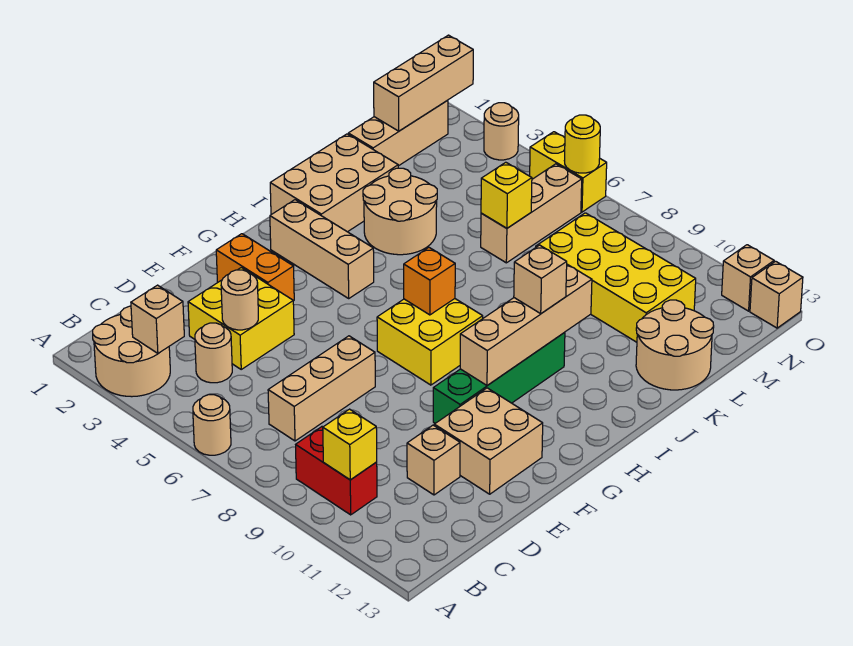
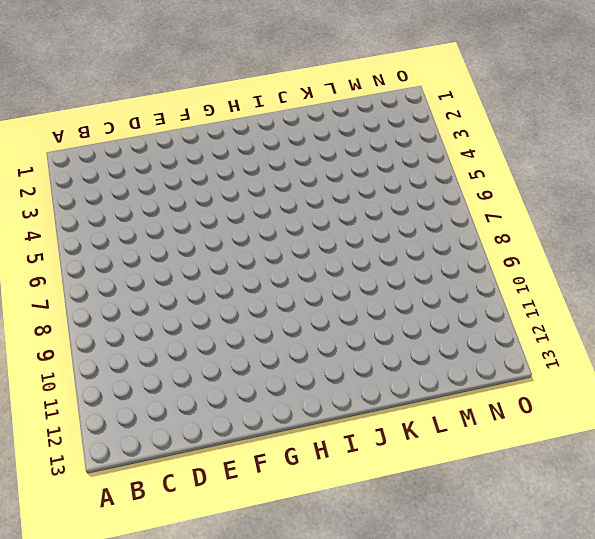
none -> tan 2x2 round brick [93,306,170,397]
none -> tan 1x1 round brick [193,395,231,455]
none -> red 1x2 brick [296,427,377,515]
none -> tan 1x1 round brick [195,323,232,383]

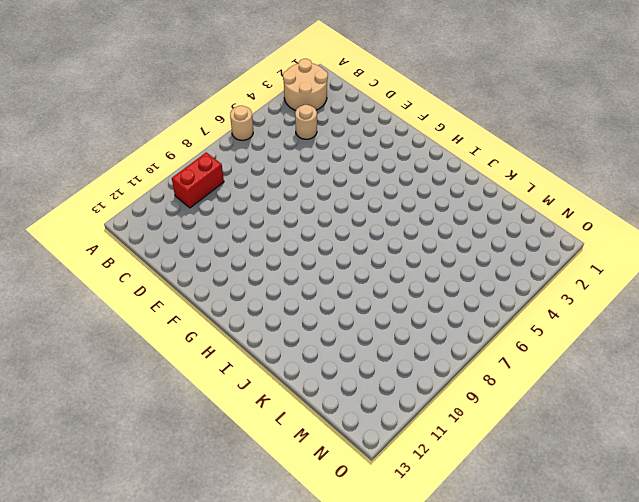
none -> tan 1x3 brick [268,336,375,441]
none -> yellow 2x2 brick [188,268,294,369]
none -> tan 1x1 brick [407,425,460,495]
none -> tan 2x2 brick [434,388,543,494]

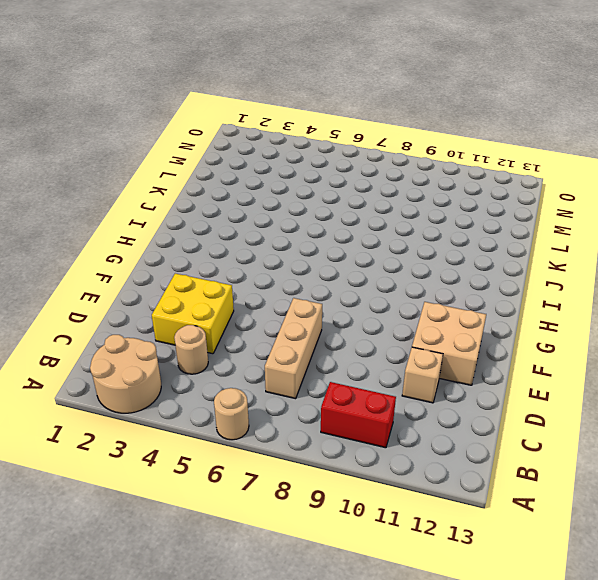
none -> orange 1x2 brick [216,234,294,301]
none -> green 1x4 brick [433,332,565,423]
none -> yellow 2x2 brick [377,299,483,385]
none -> tan 1x3 brick [270,200,374,298]

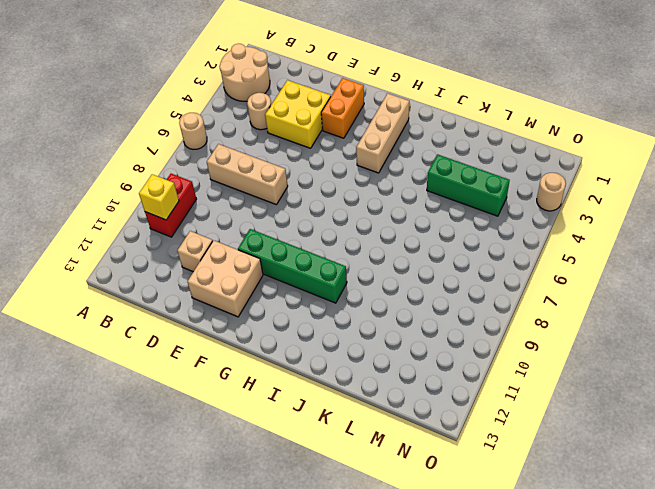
green 1x3 brick [427,154,510,216] -> tan 2x2 round brick [363,168,437,255]
none -> yellow 2x2 brick [377,299,483,385]
none -> tan 2x3 brick [270,134,398,232]
none -> tan 2x2 round brick [636,300,714,390]
none -> tan 1x3 brick [348,100,448,166]

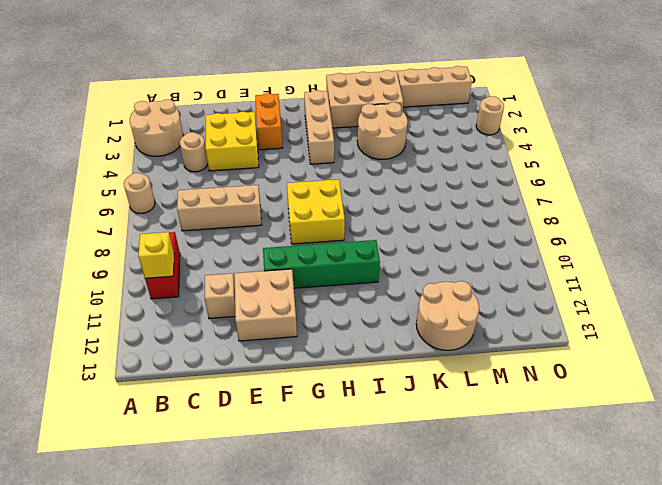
none -> tan 1x3 brick [481,164,582,263]
none -> yellow 2x4 brick [536,213,696,342]
none -> yellow 1x2 brick [530,132,607,212]
none -> tan 1x1 brick [722,245,774,311]

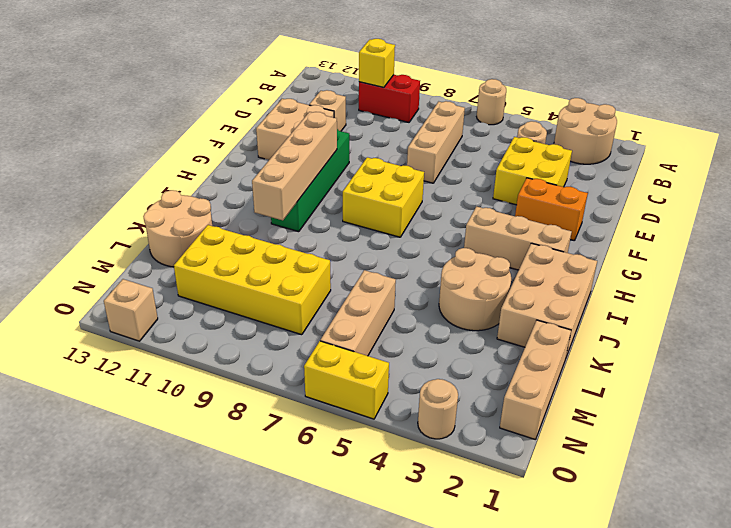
none -> tan 1x1 brick [750,261,803,328]
none -> tan 1x1 brick [131,285,184,353]
none -> tan 1x1 round brick [221,270,258,330]
none -> orange 1x1 brick [404,248,455,315]

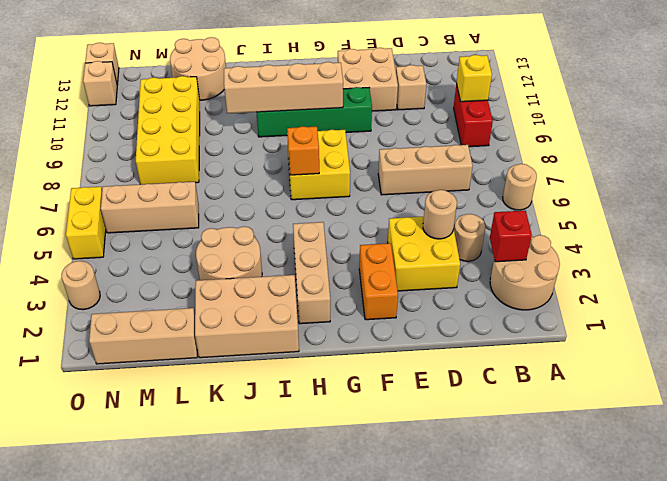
red 1x1 brick [490,210,532,262] -> tan 1x1 brick [131,285,184,353]
none -> yellow 1x1 brick [481,162,532,228]
none -> tan 1x3 brick [374,35,473,131]
none -> yellow 1x1 round brick [564,115,600,173]
none -> tan 1x1 brick [514,245,567,313]

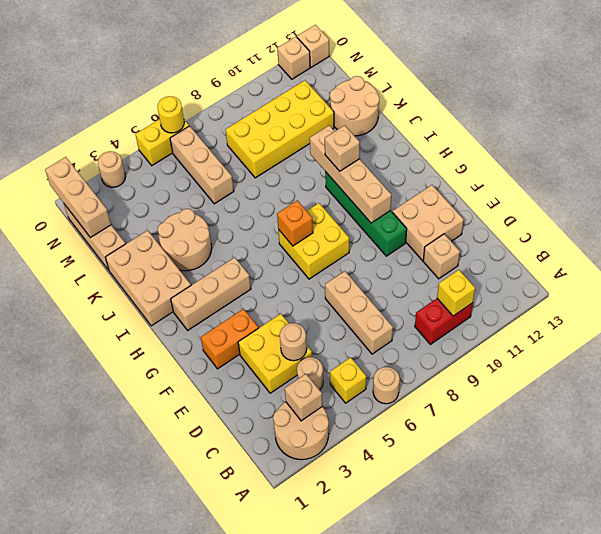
yellow 1x1 brick [330,357,366,403] -> yellow 1x1 brick moved to [481,162,532,228]

